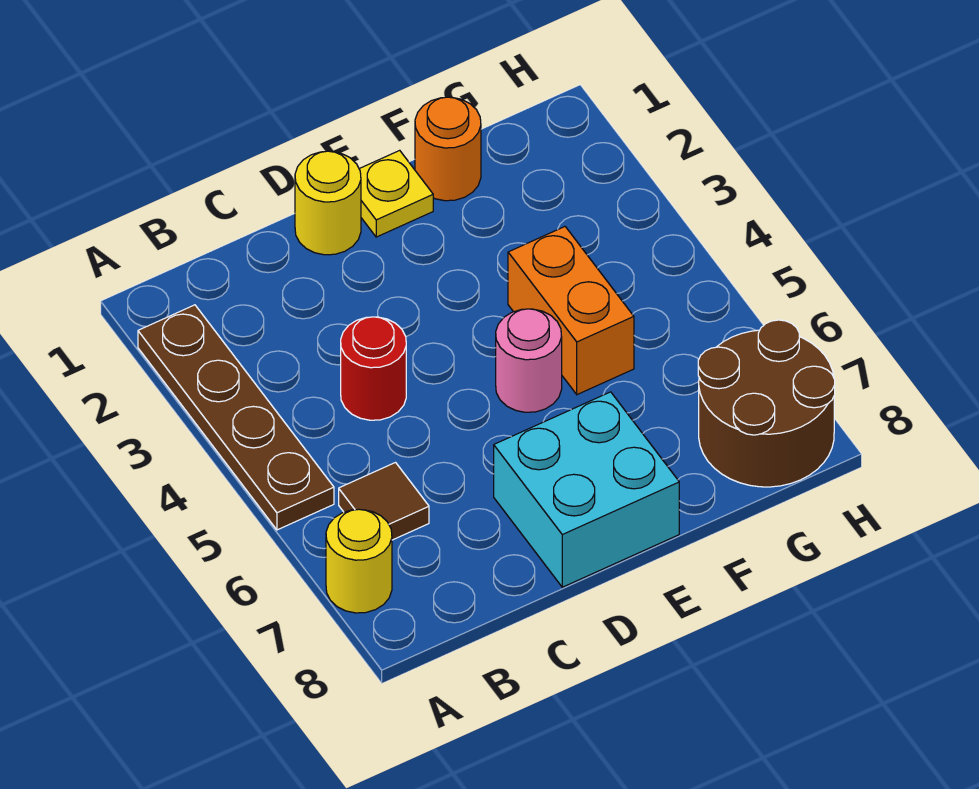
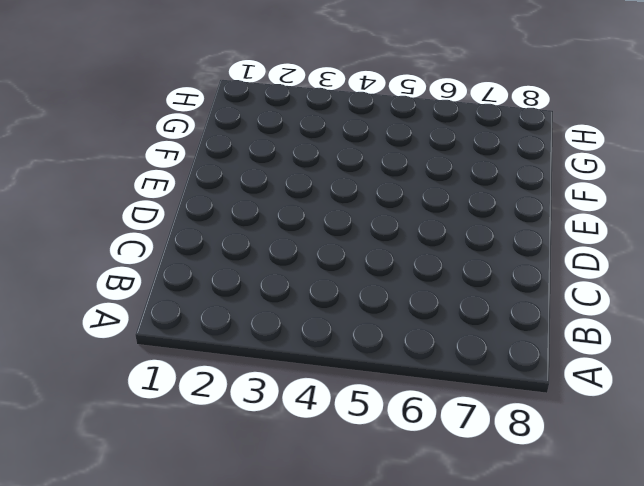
none -> brown 1x4 plate [138,305,334,530]
none -> yellow 1x1 round brick [326,509,392,613]

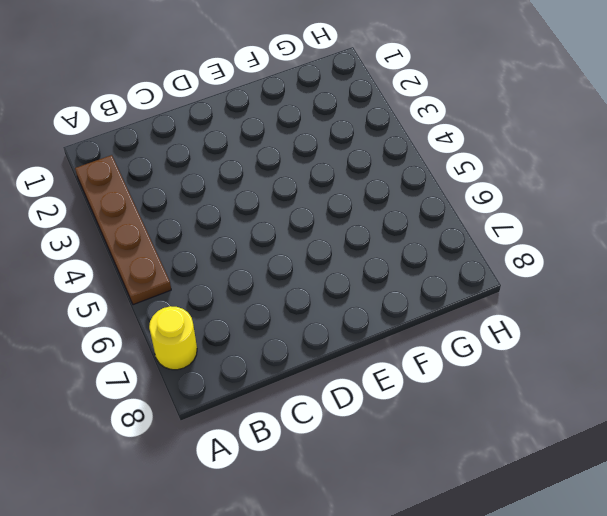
none -> brown 1x1 tile [339,463,429,540]
none -> red 1x1 round brick [341,317,406,420]

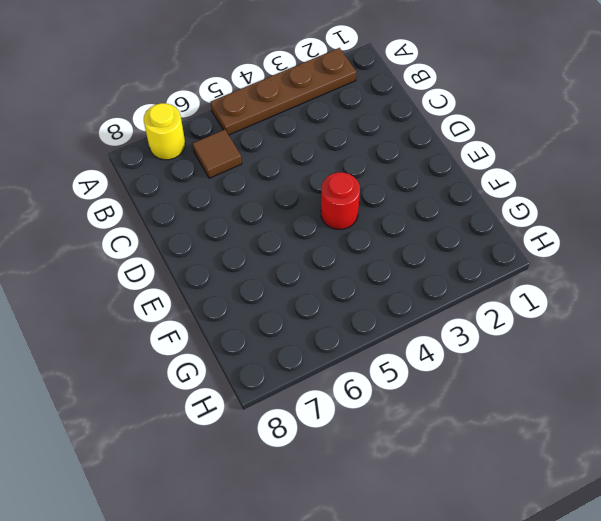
red 1x1 round brick [321,172,360,229] -> red 1x1 round brick moved to [341,317,406,420]
none -> yellow 1x1 round brick [295,151,361,255]
none -> cyan 2x2 brick [494,392,679,587]

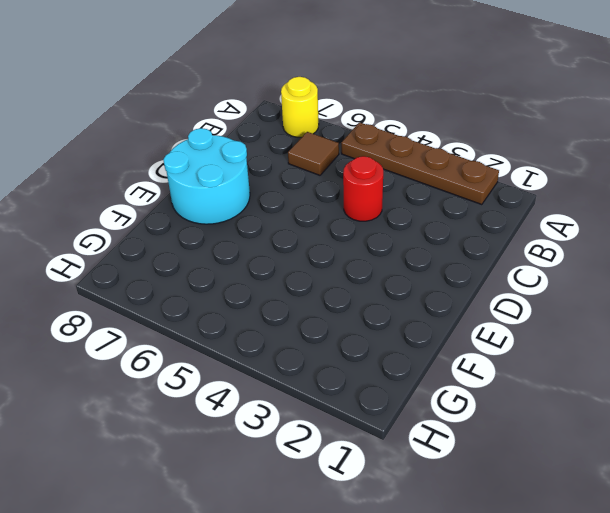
cyan 2x2 round brick [163,128,250,224] -> cyan 2x2 brick [494,392,679,587]
none -> yellow 1x1 round brick [295,151,361,255]
none -> yellow 1x1 plate [359,150,433,237]

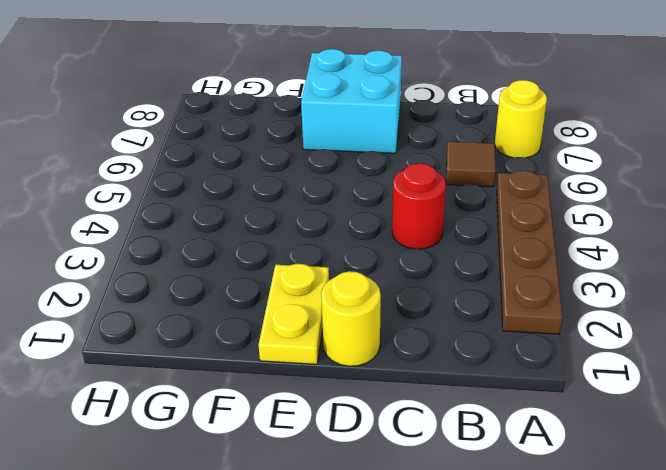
yellow 1x2 plate [259,264,329,364] -> yellow 1x1 plate [359,150,433,237]
none -> pink 1x1 round brick [496,309,562,412]
none -> orange 1x1 round brick [415,97,481,201]

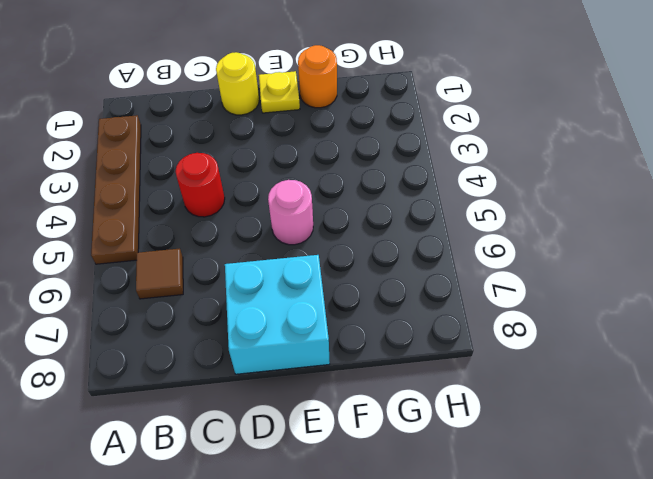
none -> yellow 1x1 round brick [326,509,392,613]
none -> orange 1x2 brick [508,227,634,395]

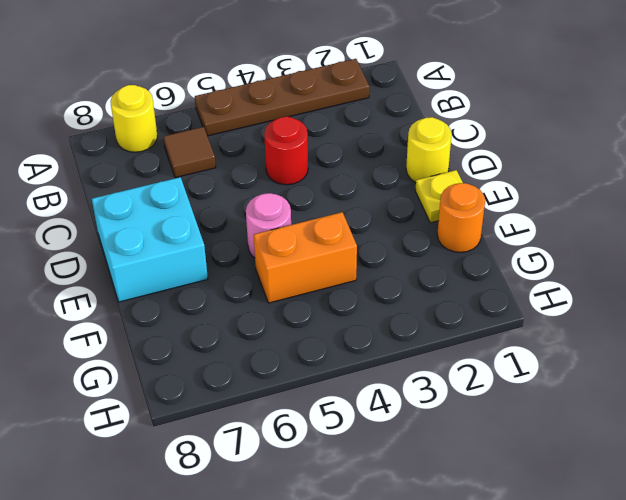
none -> brown 2x2 round brick [698,320,835,487]

